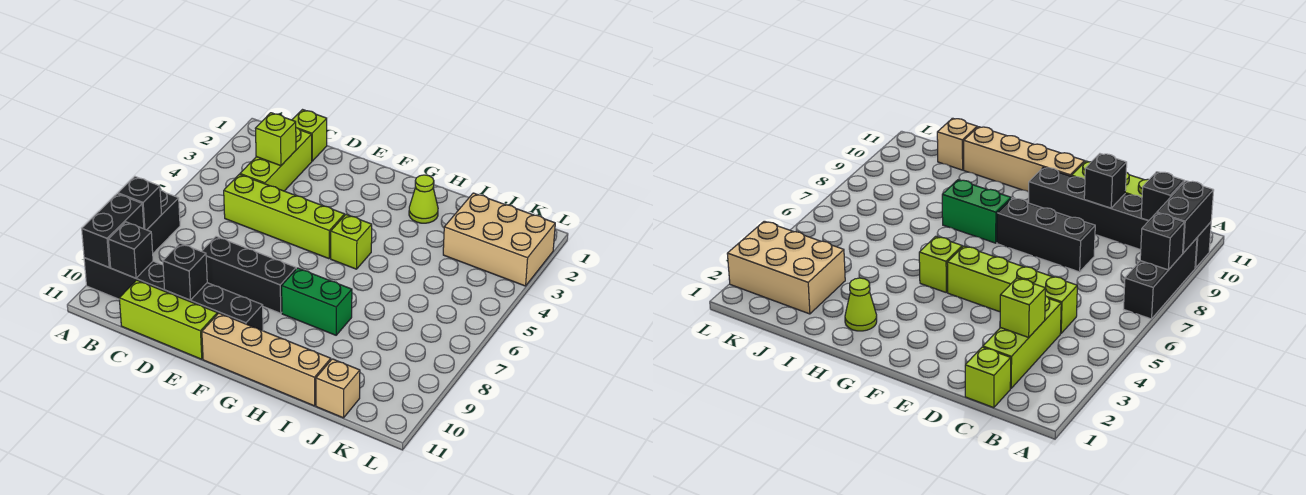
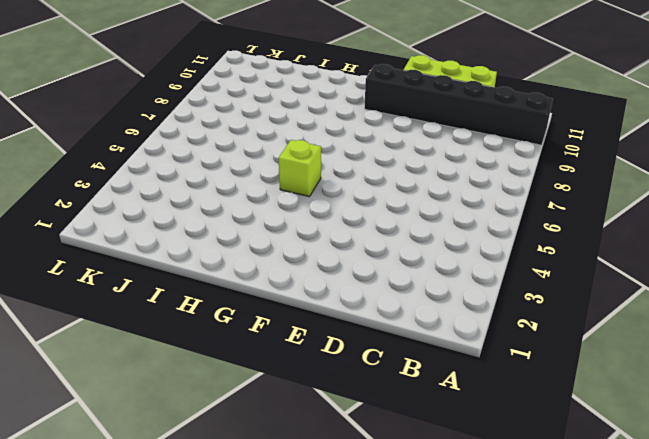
none -> black 1x3 brick [147,190,180,253]
none -> lime 1x1 brick [292,110,327,161]
none -> lime 1x3 brick [240,128,312,191]

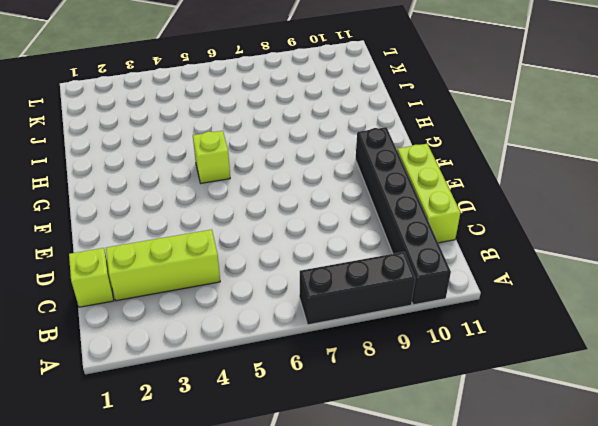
none -> lime 1x4 brick [224,174,345,259]
none -> black 1x3 brick [202,236,296,313]
none -> tan 1x4 brick [202,313,331,406]

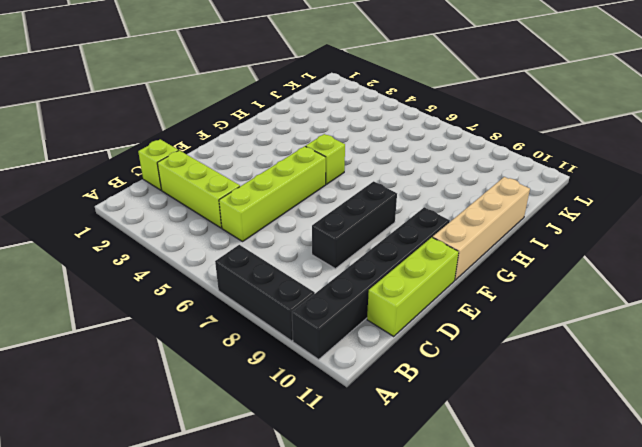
none -> green 1x2 brick [282,268,352,335]
none -> lime 1x1 cone [409,175,438,223]
none -> tan 2x3 brick [443,193,555,286]

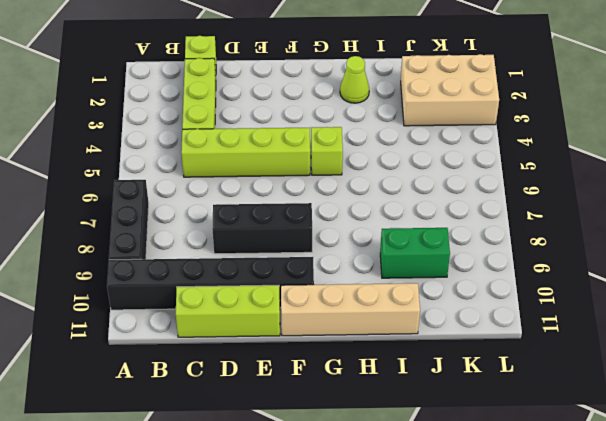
green 1x2 brick [380,228,450,278] -> green 1x2 brick moved to [282,268,352,335]
none -> tan 1x1 brick [316,359,360,418]
none -> black 1x1 brick [118,177,162,230]
none -> black 1x2 brick [82,194,144,267]

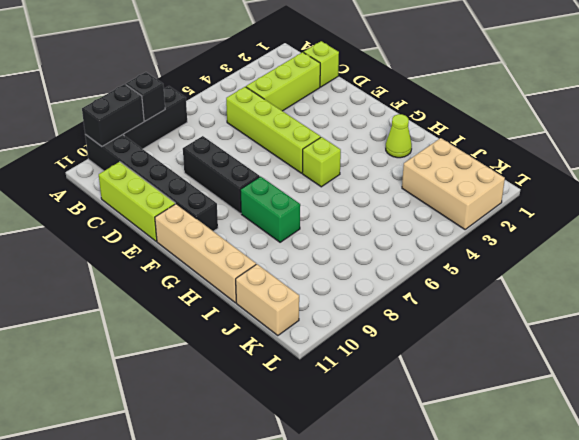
tan 1x2 brick [236,264,299,336] -> tan 1x1 brick [316,359,360,418]
none -> black 1x1 brick [108,222,153,278]
none -> lime 1x1 brick [255,113,296,166]
none -> black 1x1 brick [163,243,207,300]

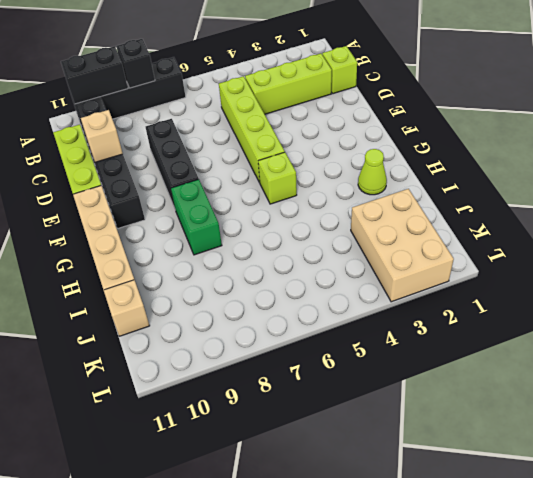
tan 1x1 brick [81,110,123,162] -> black 1x1 brick [163,243,207,300]
none -> black 1x1 brick [108,222,153,278]
none -> lime 1x1 brick [255,113,296,166]

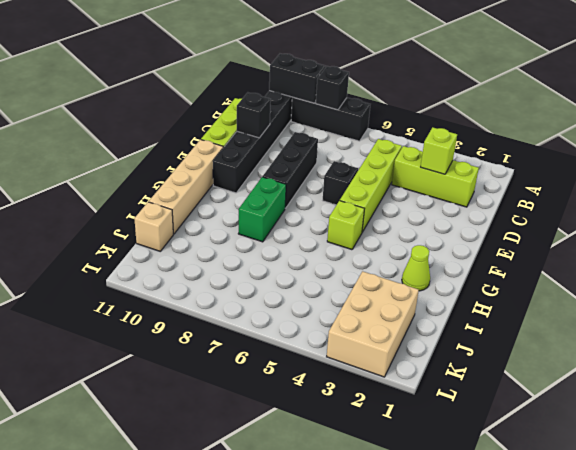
black 1x1 brick [323,161,358,205] -> black 1x1 brick moved to [108,222,153,278]
none -> lime 1x1 brick [292,110,327,161]

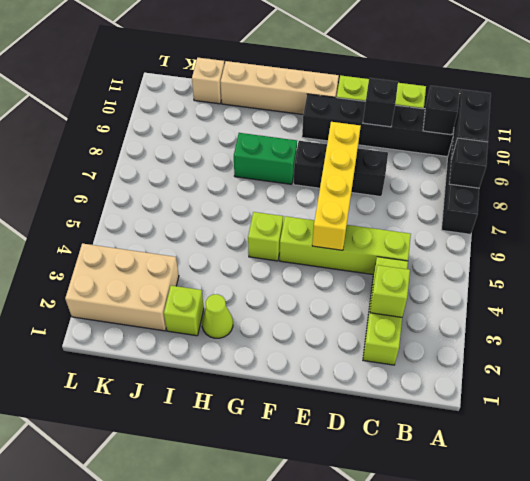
yellow 1x4 brick [312,122,361,250] -> none
lime 1x1 brick [164,286,204,336] -> lime 1x1 brick moved to [292,110,327,161]

